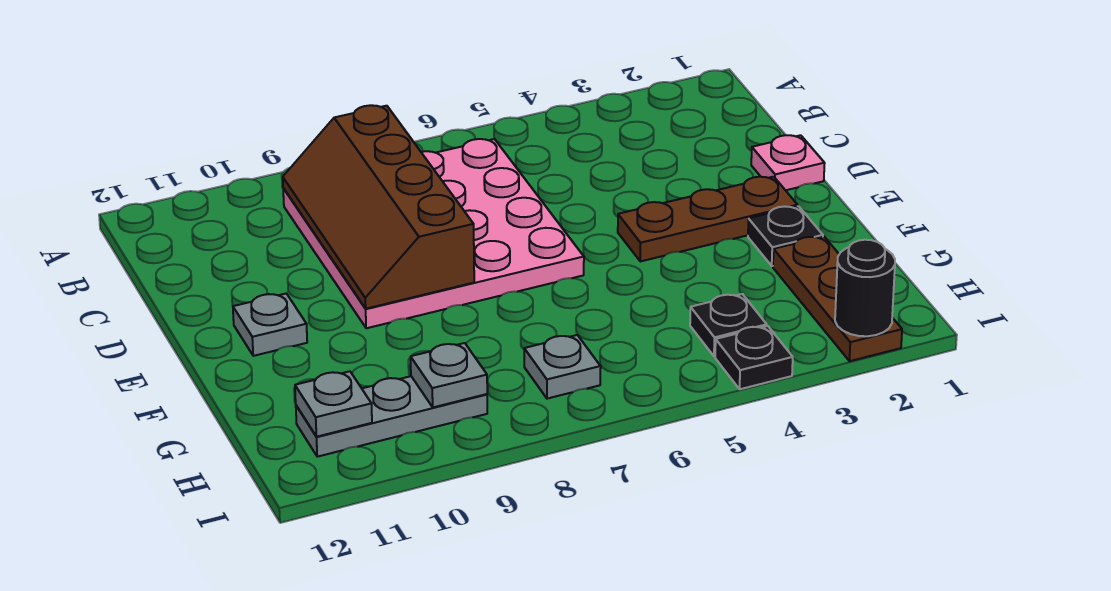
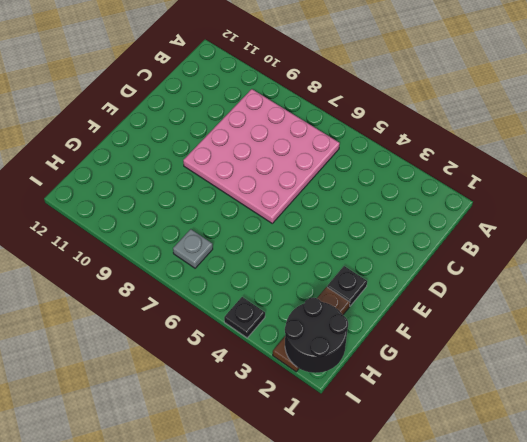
black 2x2 round brick [285,298,348,373] -> black 1x1 round brick [835,240,895,336]
none -> pink 1x1 plate [751,135,825,190]
none -> brown 1x3 plate [618,177,797,261]
none -> grey 1x1 plate [233,293,307,356]

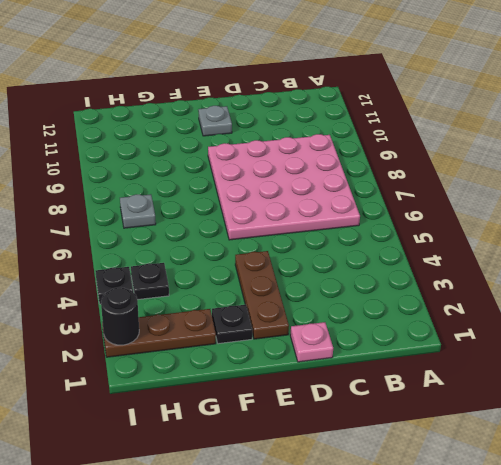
none -> grey 1x3 plate [296,376,487,457]
none -> brown 2x4 slope [283,105,474,309]
none -> grey 1x1 plate [411,343,487,407]

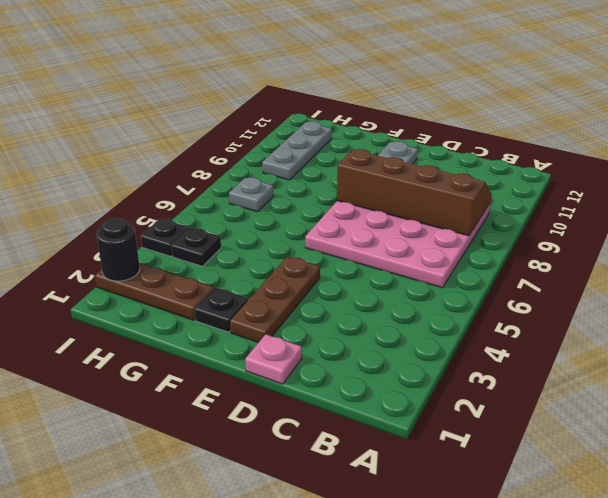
none -> grey 1x1 plate [411,343,487,407]
none -> grey 1x1 plate [295,371,372,437]

